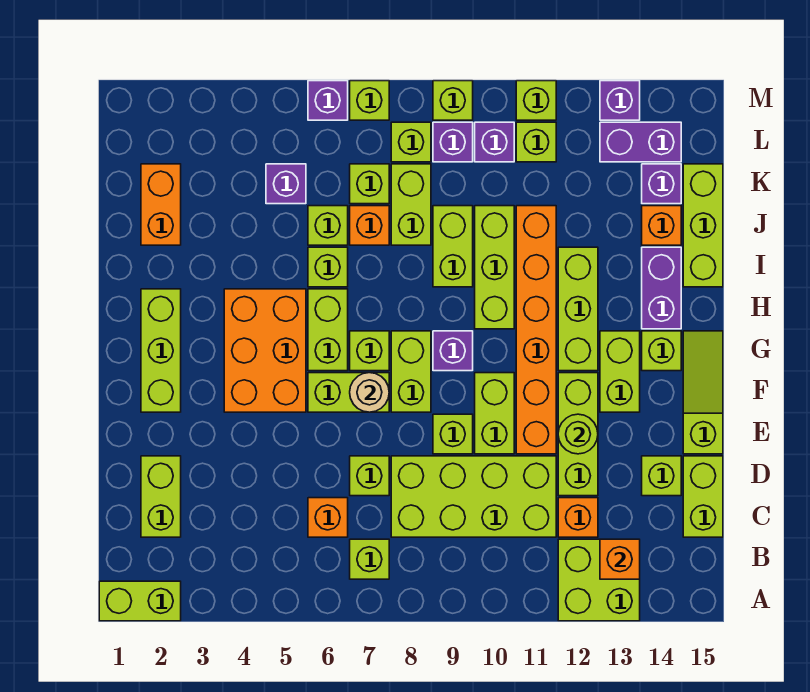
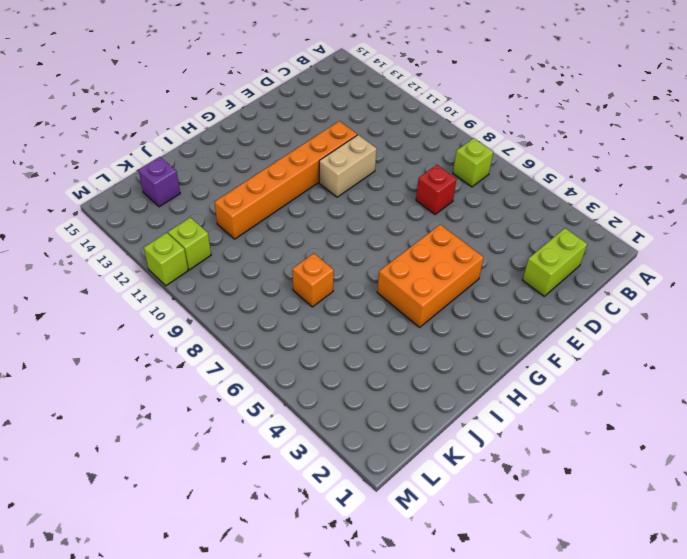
red 1x1 brick [416,165,457,215] -> lime 1x1 brick [350,456,389,496]
tan 1x2 brick [319,135,377,197] -> lime 1x2 brick [475,373,514,454]
none -> lime 1x2 brick [99,581,181,621]
none -> lime 2x2 brick [558,539,640,621]
none -> orange 1x1 brick [308,498,348,537]
none -> lime 2x4 brick [391,456,556,537]

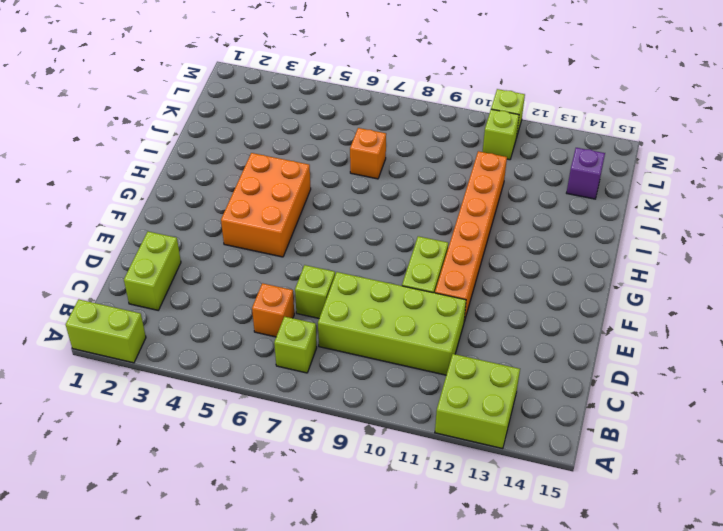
none -> orange 1x1 brick [558,498,598,537]
none -> lime 1x2 brick [683,456,723,537]
none -> lime 1x3 brick [558,373,598,496]
none -> lime 1x1 brick [642,456,681,496]

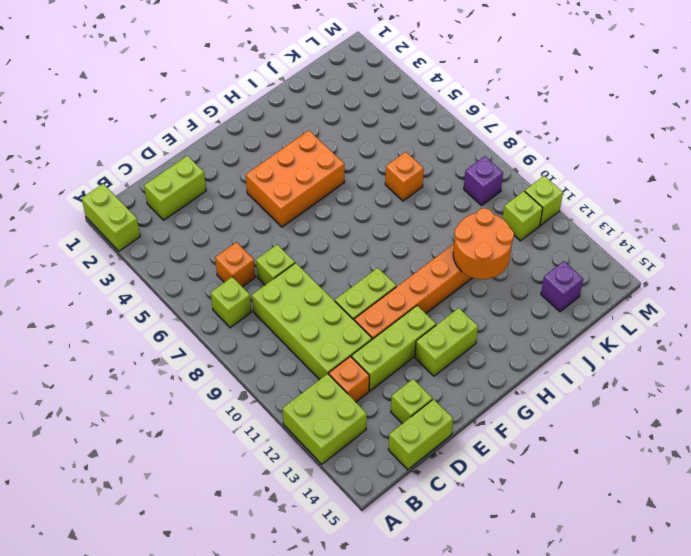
orange 2x2 round brick [453,208,514,279] -> none
none -> lime 1x1 brick [433,414,473,454]
none -> lime 1x3 slope [683,331,723,454]
none -> lime 1x3 brick [141,289,181,412]
none -> lime 1x2 brick [308,373,389,412]

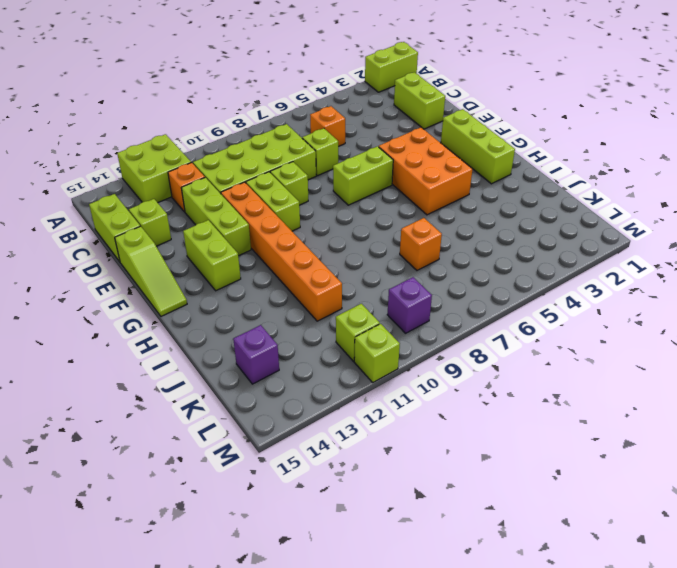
none -> lime 1x1 brick [350,539,389,579]
none -> lime 1x2 brick [391,331,431,412]
none -> lime 1x2 brick [308,289,348,371]
none -> lime 1x1 brick [350,331,389,371]

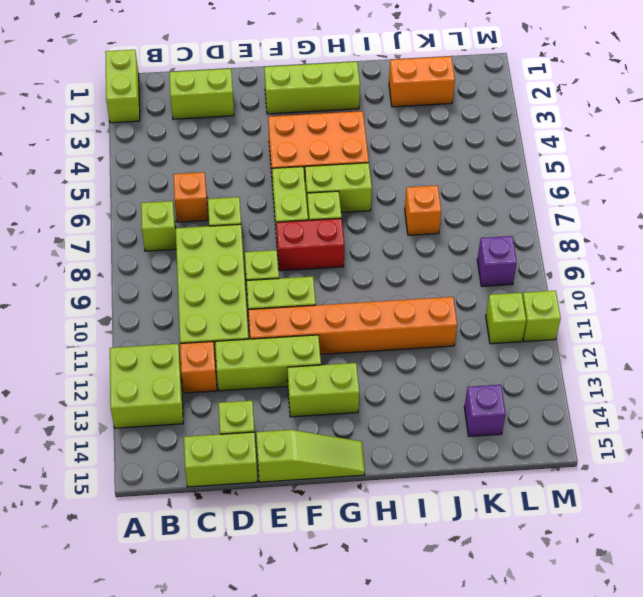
red 1x2 brick [276,218,344,271] -> lime 1x2 brick [391,331,431,412]
none -> purple 1x1 brick [433,331,473,371]
none -> lime 1x3 brick [558,247,598,371]
none -> lime 1x1 brick [642,331,681,371]
none -> lime 1x3 brick [475,206,514,329]

